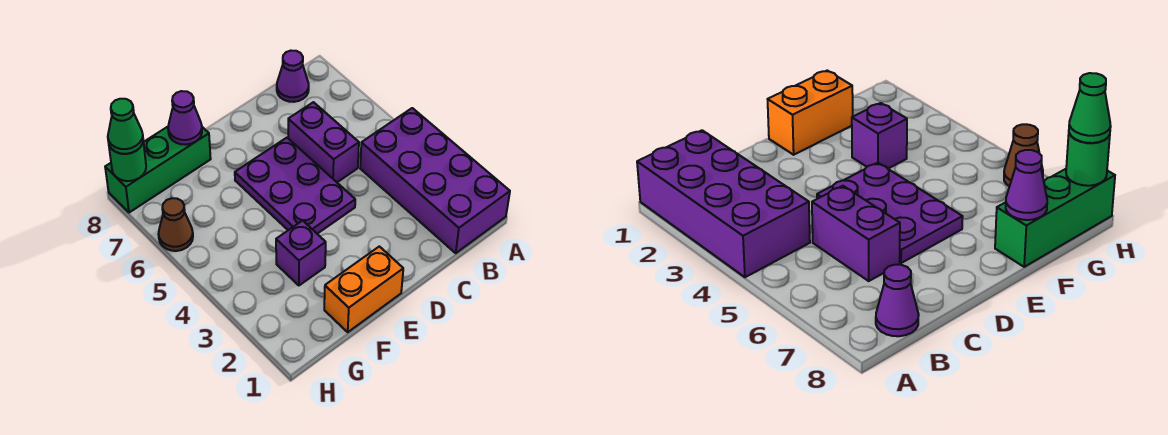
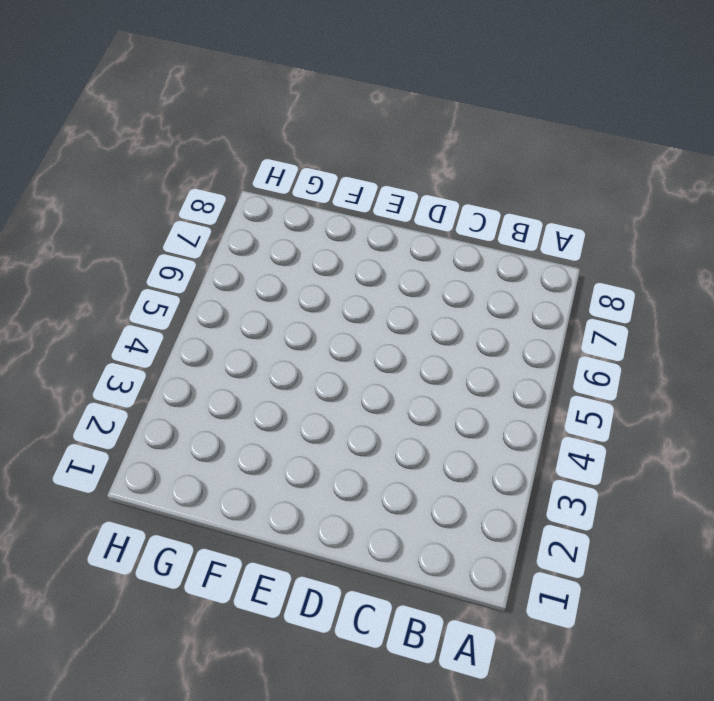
none -> purple 2x4 brick [360,108,510,253]
none -> purple 1x1 cone [277,51,309,102]

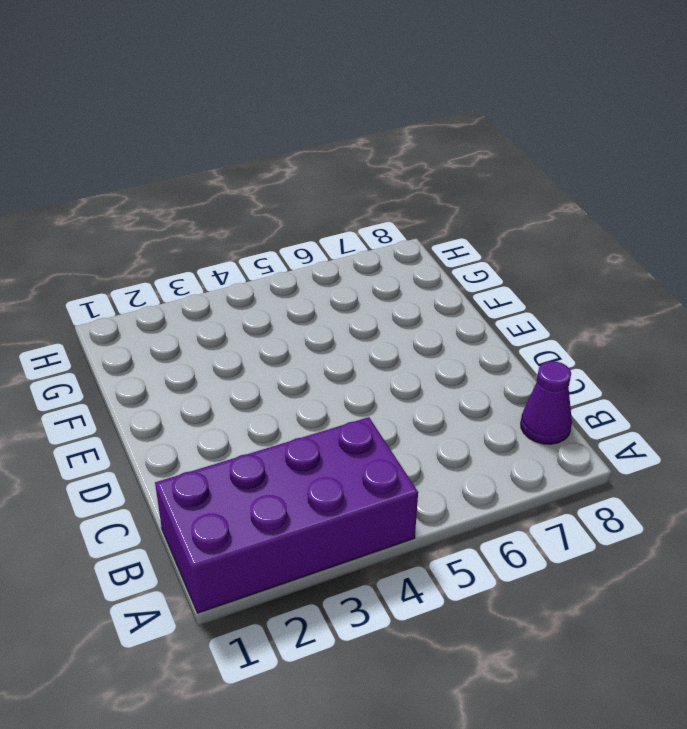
none -> purple 1x2 brick [288,102,359,182]
none -> purple 2x3 plate [235,138,355,234]

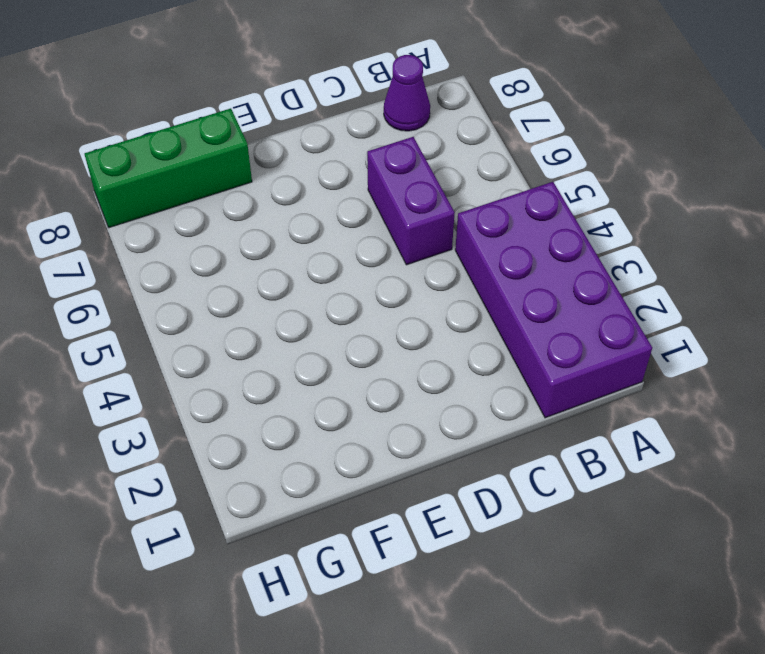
none -> purple 2x3 plate [235,138,355,234]
none -> orange 1x2 brick [324,246,403,332]

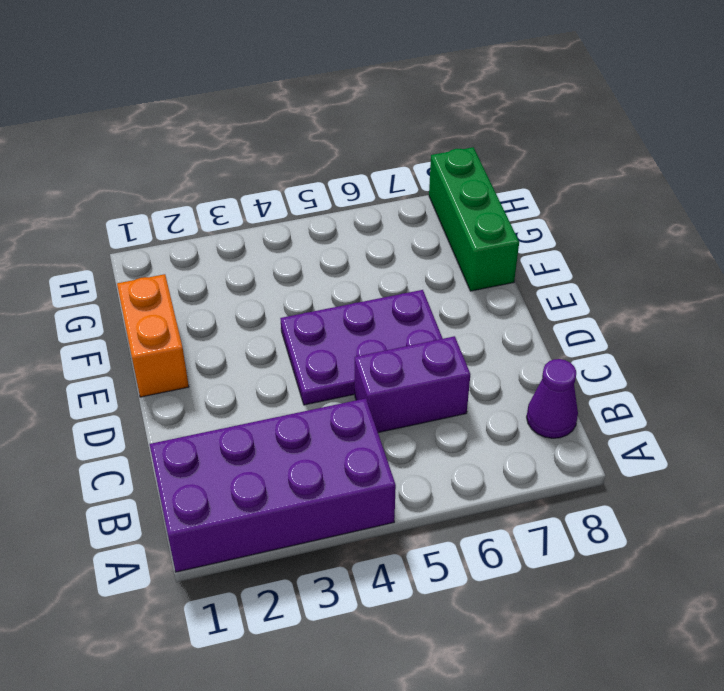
none -> purple 1x1 brick [276,221,326,285]
none -> brown 1x1 cone [158,198,193,251]

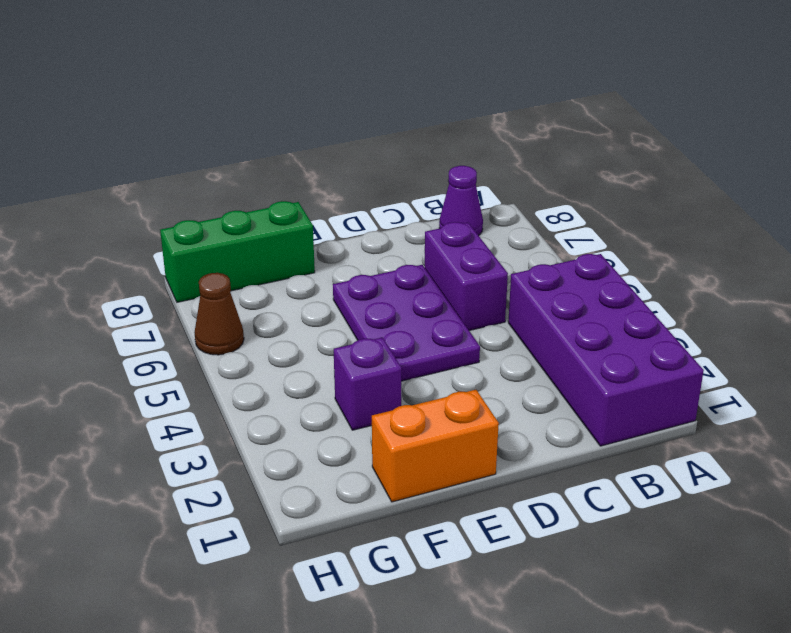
none -> purple 1x1 cone [168,91,202,145]
none -> green 1x1 round brick [109,141,146,181]

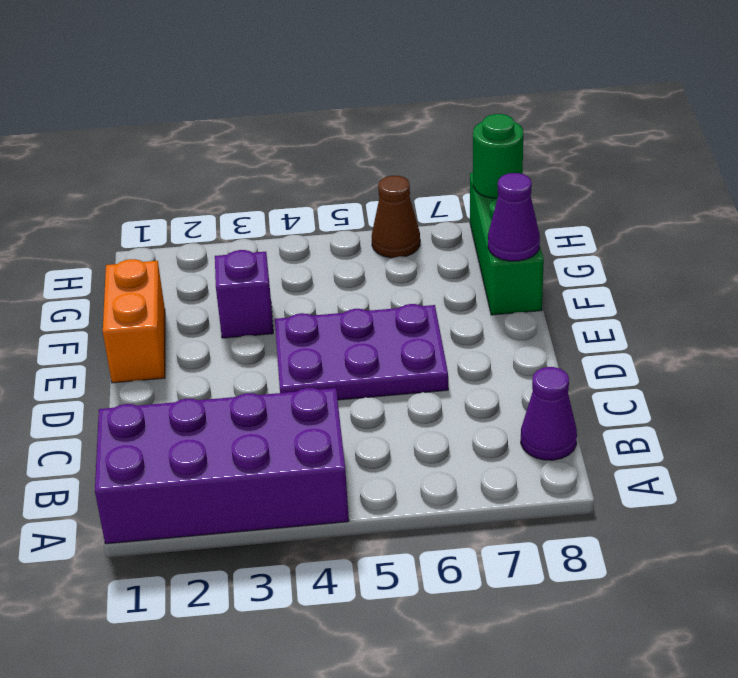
none -> purple 1x2 brick [288,102,359,182]
none -> green 1x1 cone [108,99,143,154]

